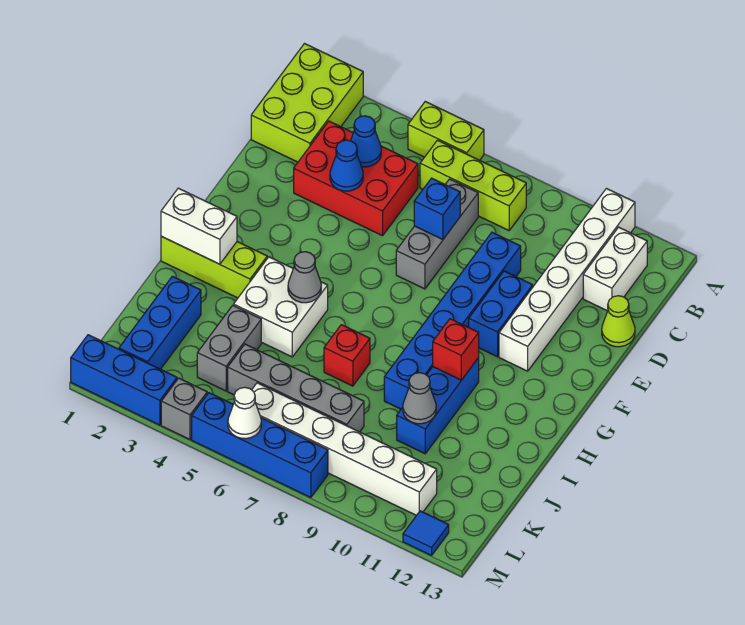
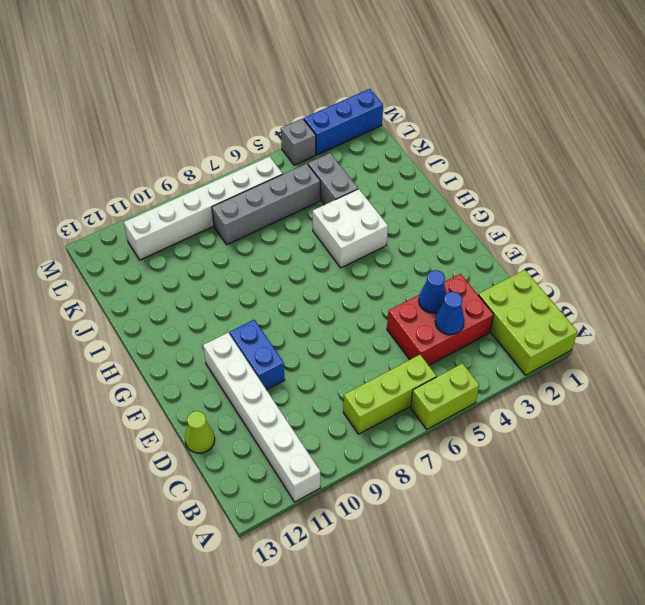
none -> white 1x2 brick [583,227,647,311]
none -> grey 1x3 brick [396,179,478,289]
none -> blue 1x6 brick [384,232,521,409]
none -> lime 1x3 brick [161,236,267,298]

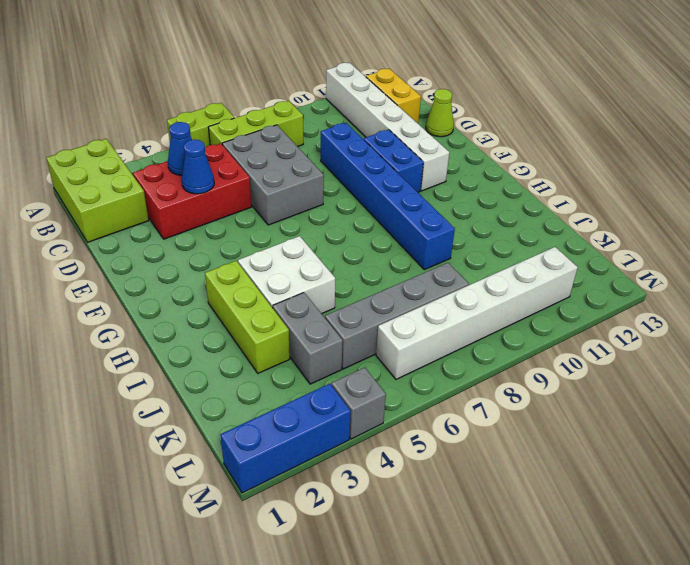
yellow 1x2 brick [366,69,421,123] -> white 1x2 brick [583,227,647,311]
grey 2x3 brick [222,125,324,225] -> grey 1x3 brick [396,179,478,289]
lime 1x3 brick [205,261,290,373] -> lime 1x3 brick turned to [161,236,267,298]
none -> blue 1x3 brick [397,358,479,454]
none -> red 1x1 brick [324,325,370,386]
none -> blue 1x3 brick [119,276,201,369]
none -> blue 1x4 brick [192,393,328,498]

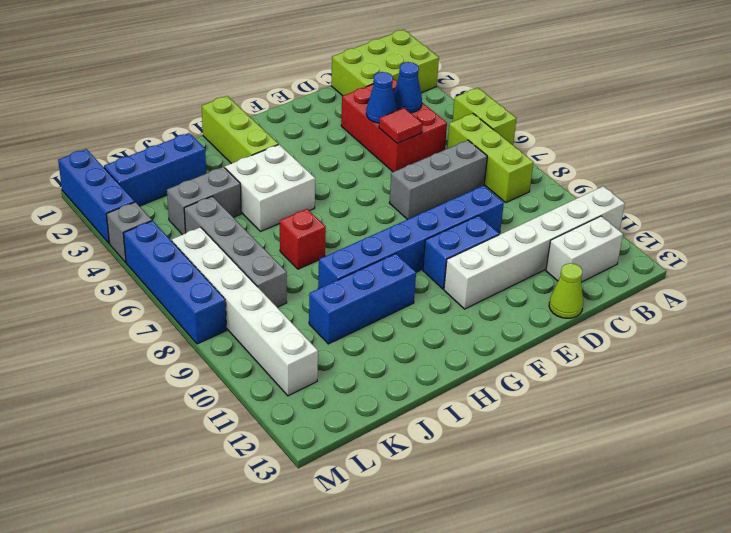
red 1x1 tile [379,108,423,143] -> none
none -> blue 1x1 tile [403,511,449,555]
none -> blue 1x1 brick [414,178,460,240]
none -> white 1x2 brick [161,188,237,264]
none -> grey 1x1 cone [288,252,321,303]

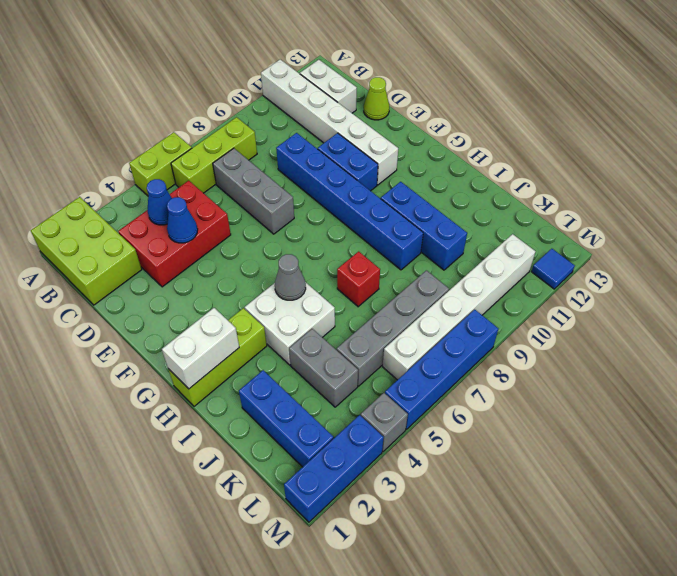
none -> blue 1x1 brick [414,178,460,240]
none -> red 1x1 brick [433,319,479,380]
none -> grey 1x1 cone [403,373,436,424]
none -> white 1x1 cone [228,387,261,439]

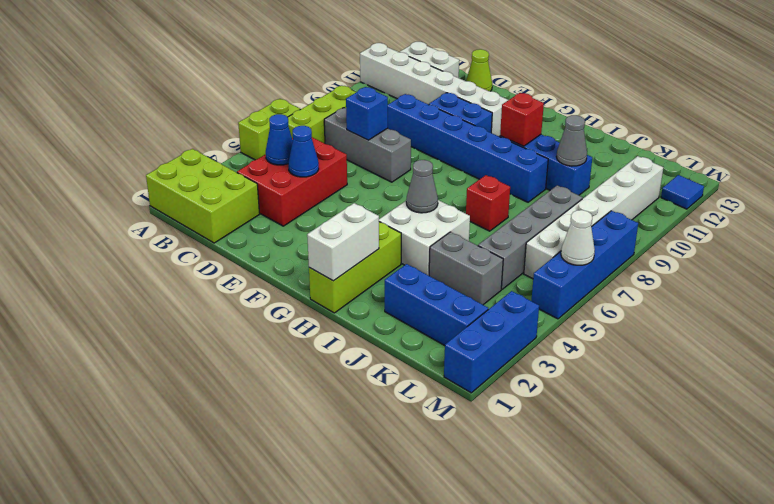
none -> grey 1x1 brick [161,378,207,439]

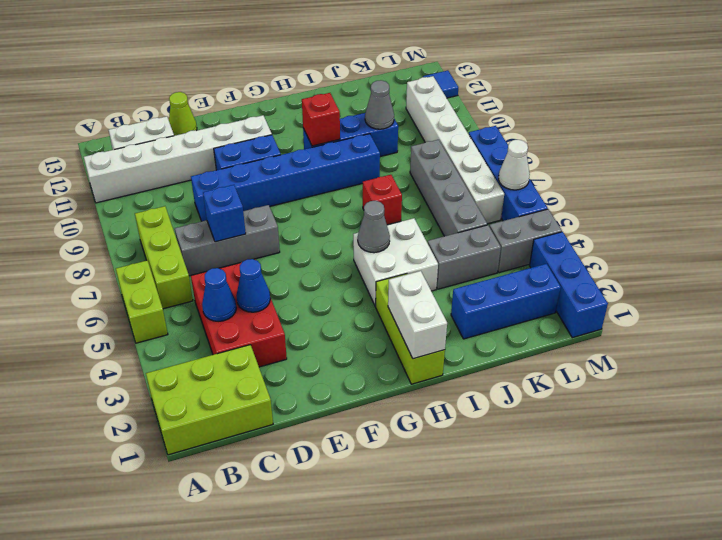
grey 1x2 brick [489,209,562,273] -> grey 1x1 brick [161,378,207,439]

